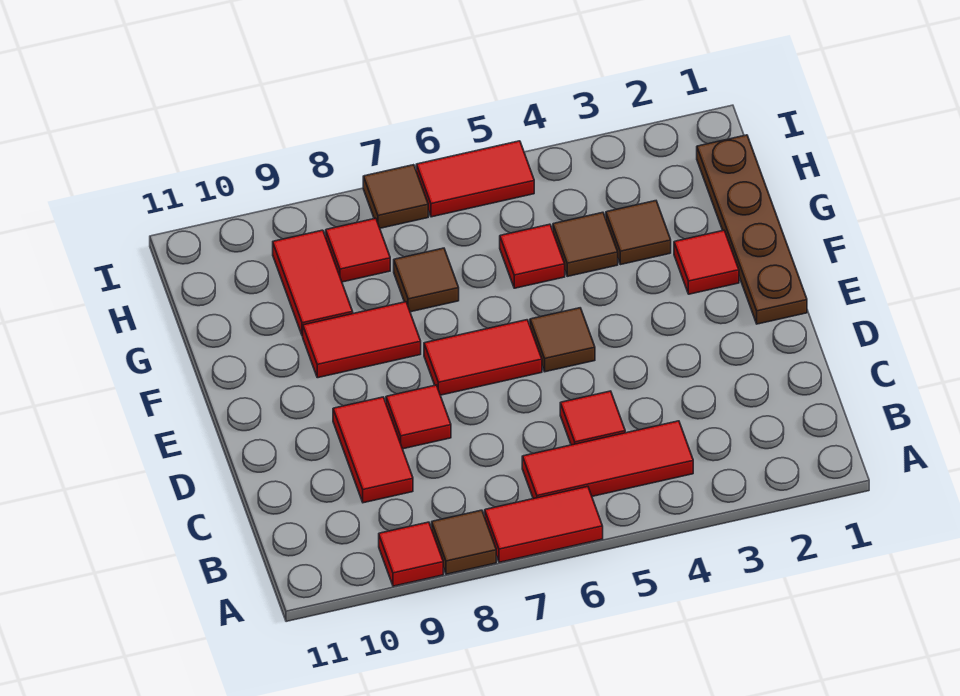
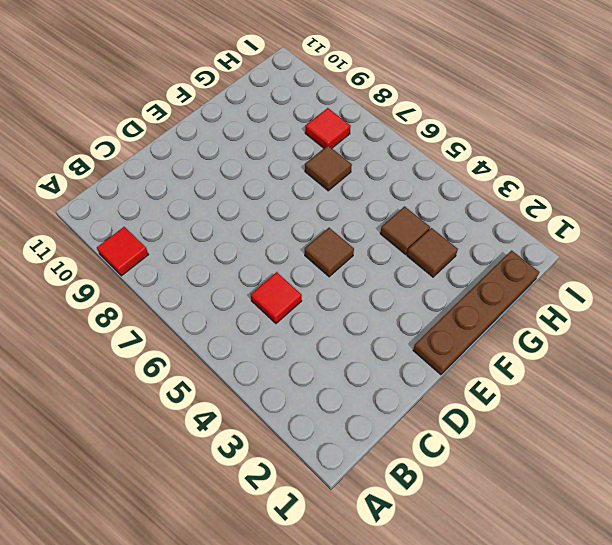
none -> red 1x2 tile [485,486,603,562]
none -> brown 1x1 tile [432,510,496,574]
none -> red 1x3 tile [522,421,693,499]

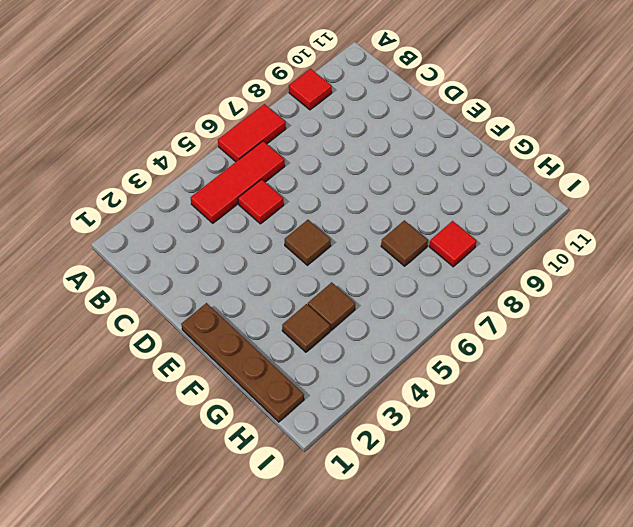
none -> brown 1x1 tile [432,510,496,574]
none -> red 1x2 tile [333,397,413,503]
none -> red 1x1 tile [386,385,451,449]

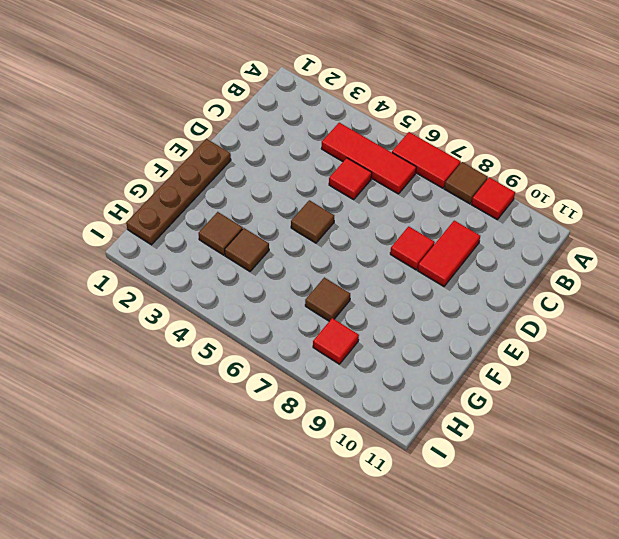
none -> red 1x2 tile [424,320,542,395]
none -> red 1x1 tile [674,230,739,294]
none -> red 1x2 tile [303,302,421,378]

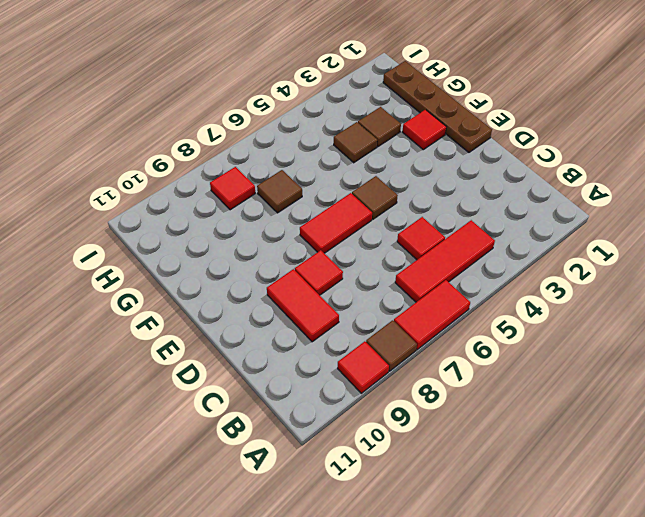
none -> red 1x2 tile [303,302,421,378]
none -> red 1x1 tile [500,224,565,288]
none -> red 1x2 tile [273,230,353,336]

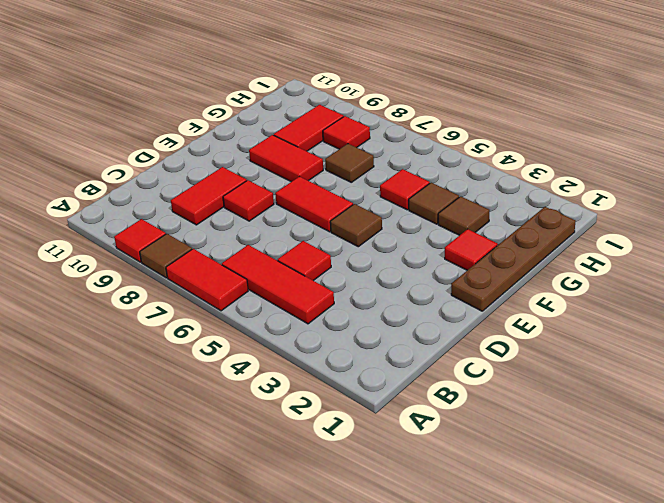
none -> red 1x2 tile [416,141,534,217]
none -> brown 1x1 tile [363,165,428,228]

